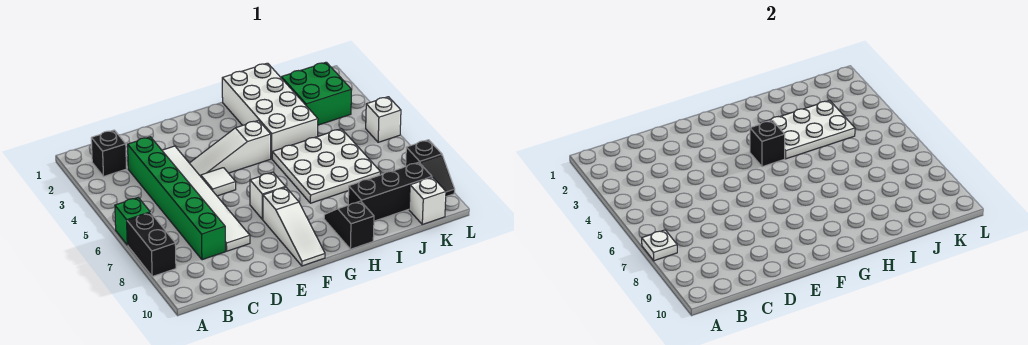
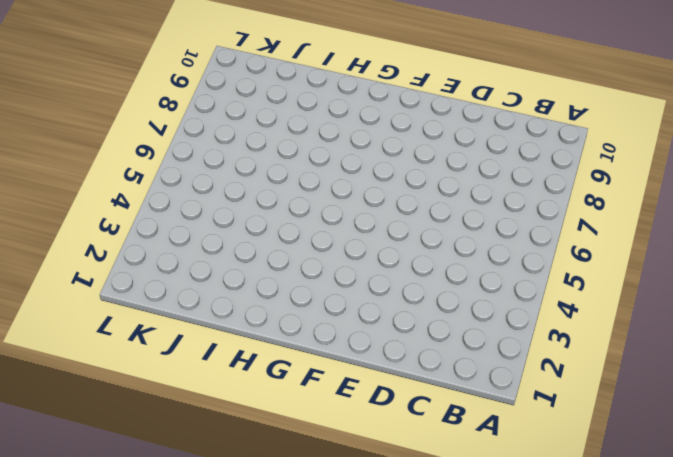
none -> green 1x1 brick [115,198,150,245]
none -> black 1x2 brick [127,213,176,276]
none -> black 1x1 brick [91,130,127,176]

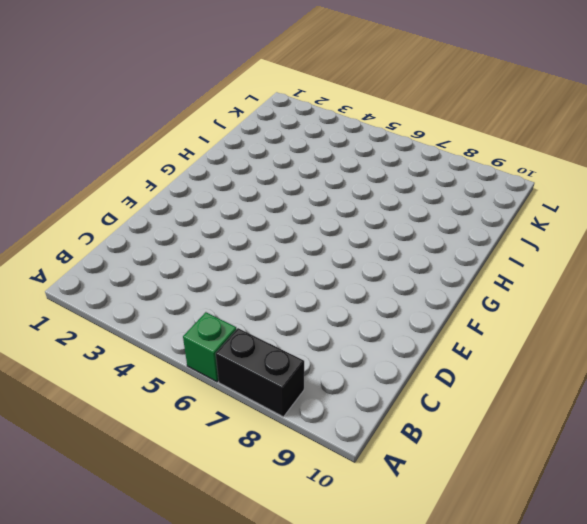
none -> black 1x1 brick [91,130,127,176]
none -> green 1x6 brick [128,137,225,260]
none -> white 1x6 tile [162,146,250,251]

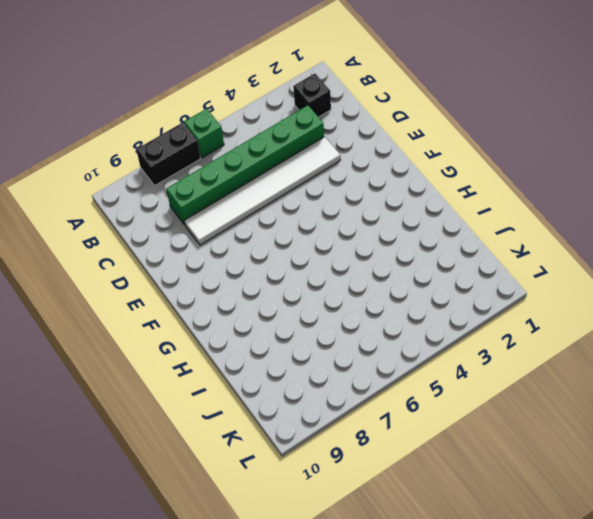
none -> white 1x3 slope [190,120,271,176]
none -> white 1x1 tile [201,168,236,196]
none -> white 1x1 brick [250,172,285,219]

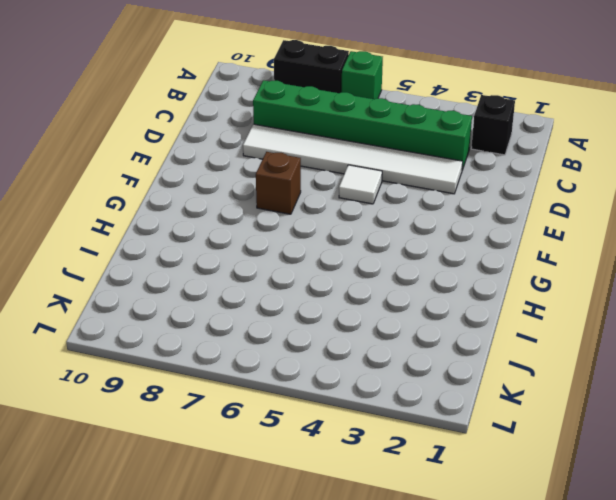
brown 1x1 brick [256,152,301,214] -> white 1x1 brick [250,172,285,219]
none -> white 1x3 slope [190,120,271,176]
none -> white 1x3 slope [263,187,325,266]
none -> white 2x4 brick [222,63,318,159]

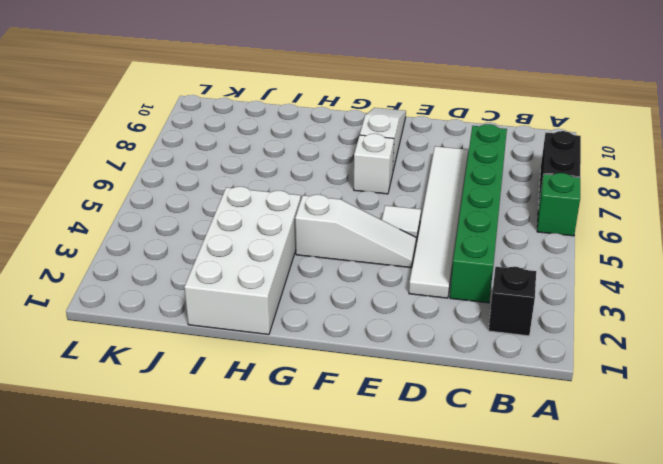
none -> white 3x3 plate [272,129,381,203]
none -> black 1x2 slope [324,201,374,249]
none -> black 1x3 brick [348,162,432,221]

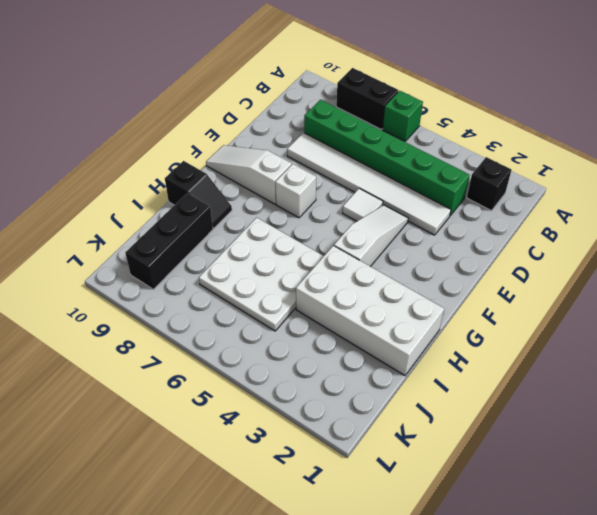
none -> green 2x2 brick [281,62,351,125]
none -> white 1x1 brick [409,177,446,224]
none -> white 1x1 brick [366,97,401,142]

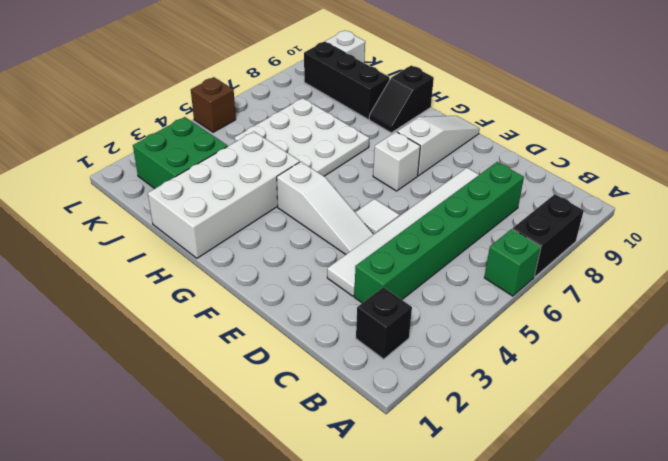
brown 1x1 brick [191,77,236,132] -> white 1x1 brick [366,97,401,142]
none -> black 1x2 slope [406,140,455,197]
none -> white 1x1 plate [642,230,677,261]
none -> black 1x1 brick [750,120,785,167]

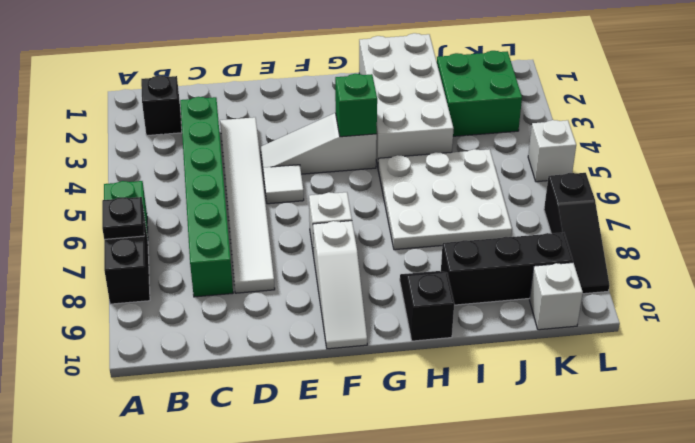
black 1x1 plate [102,197,144,239] -> white 1x1 plate [642,230,677,261]
green 1x1 brick [335,74,377,137] -> black 1x1 brick [750,120,785,167]
black 1x3 slope [544,173,609,294] -> black 1x2 slope [406,140,455,197]
none -> white 2x3 plate [765,100,855,159]

